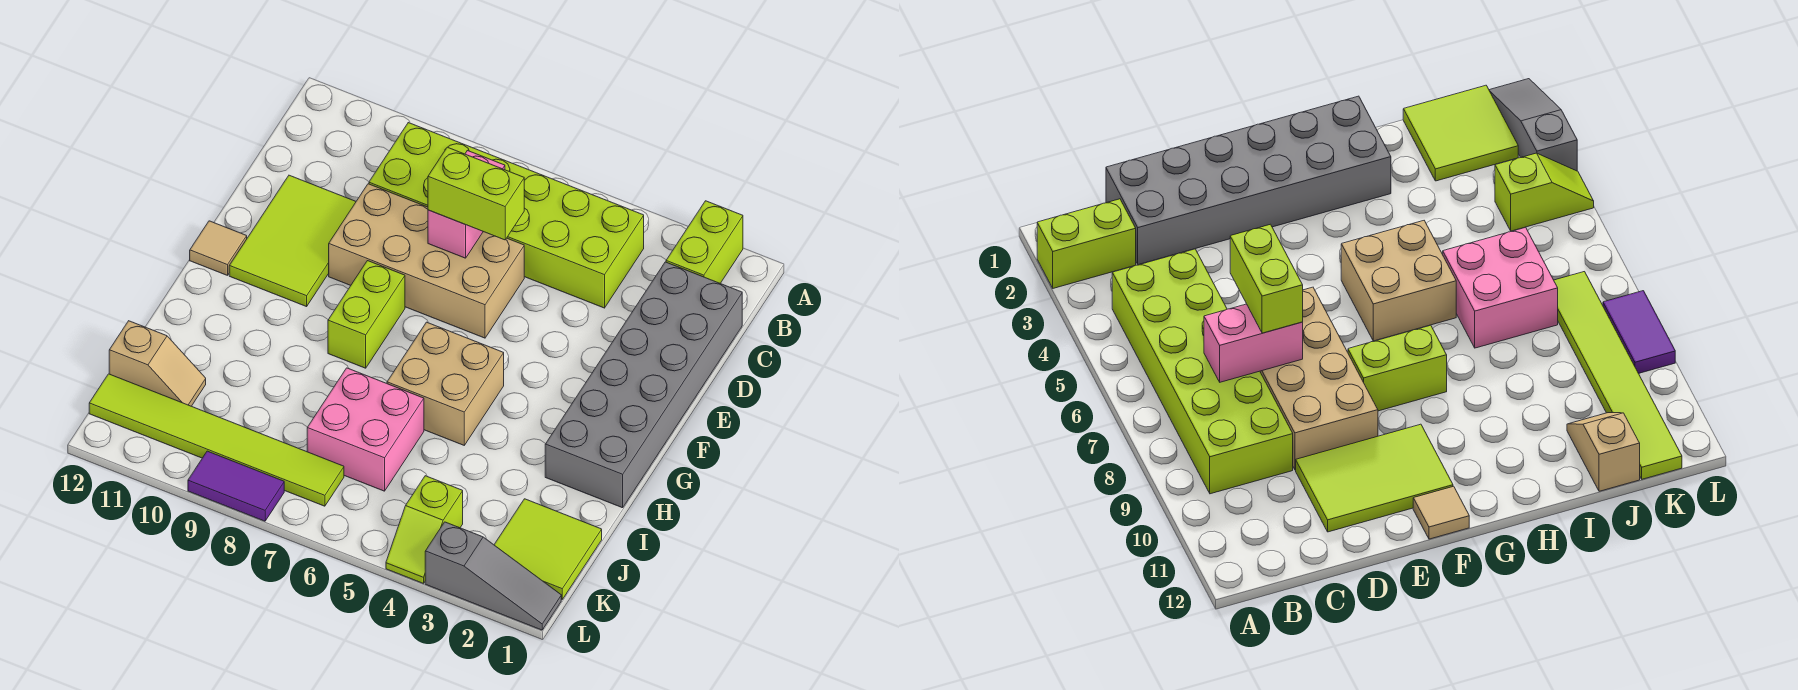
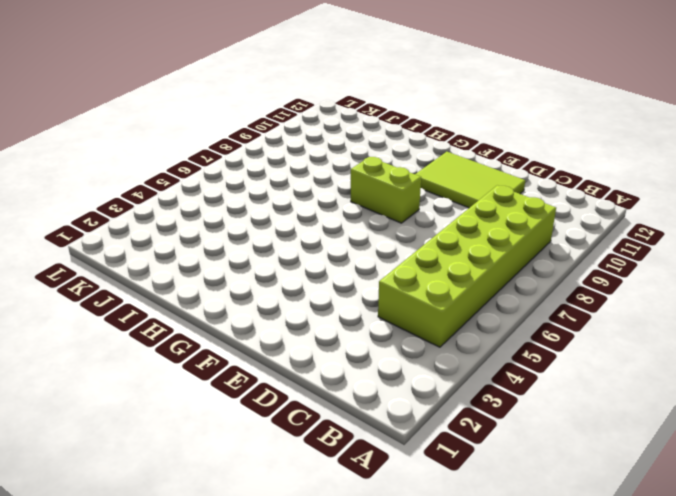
none -> lime 1x2 brick [666,201,743,283]
none -> grey 2x6 brick [545,262,742,508]
none -> tan 2x4 brick [329,184,524,338]

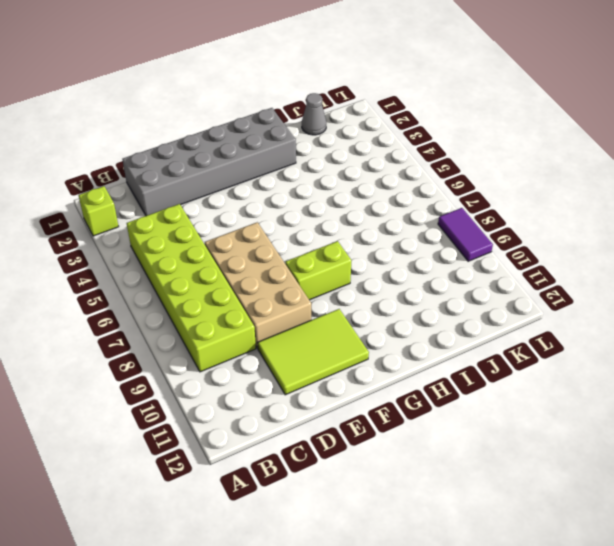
lime 1x1 brick [78,186,119,236] -> lime 1x2 brick [666,201,743,283]
grey 1x1 cone [302,93,326,135] -> lime 2x2 tile [494,499,602,599]
none -> tan 1x1 tile [190,221,247,275]
none -> tan 2x2 brick [387,322,504,445]
none -> pink 2x2 brick [307,368,424,491]

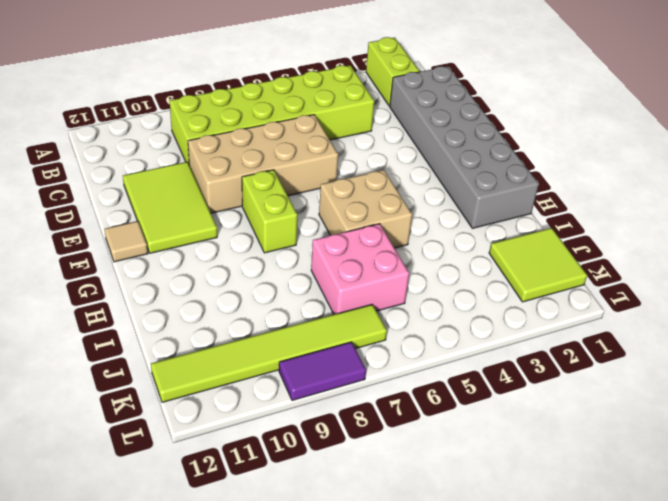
none -> tan 1x2 slope [109,321,206,406]
none -> lime 1x2 slope [386,476,463,584]
none -> grey 1x3 slope [425,522,561,630]

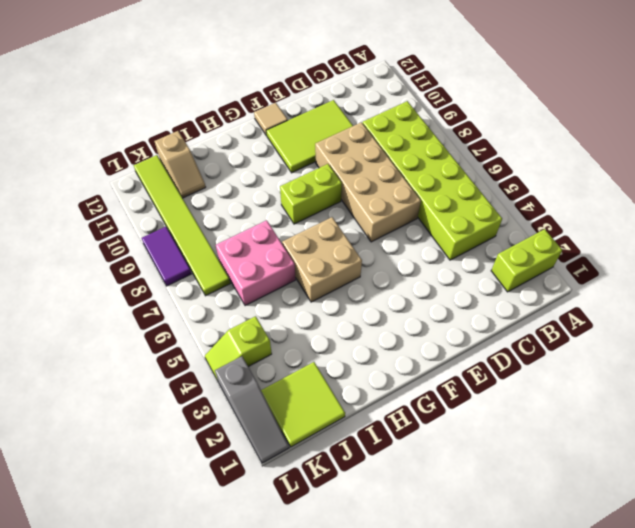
none -> grey 2x6 brick [545,262,742,508]
none -> pink 1x2 brick [428,150,505,258]
none -> lime 1x2 brick [428,147,524,240]

